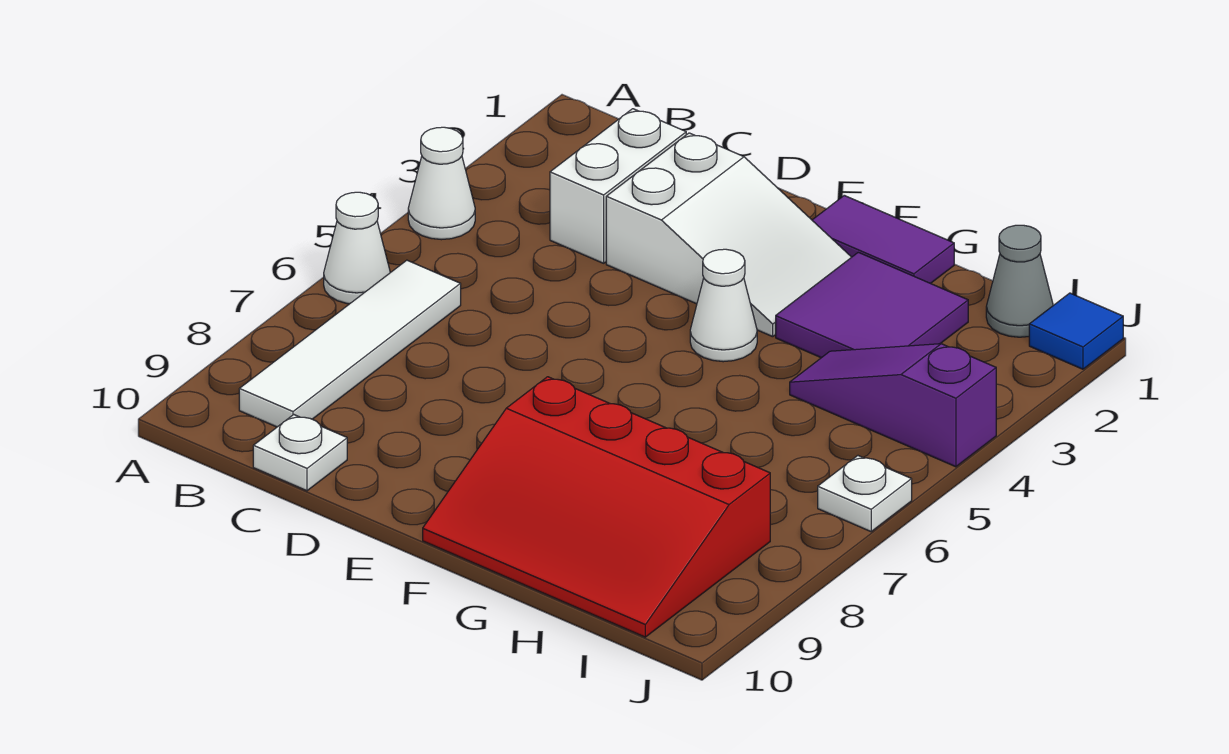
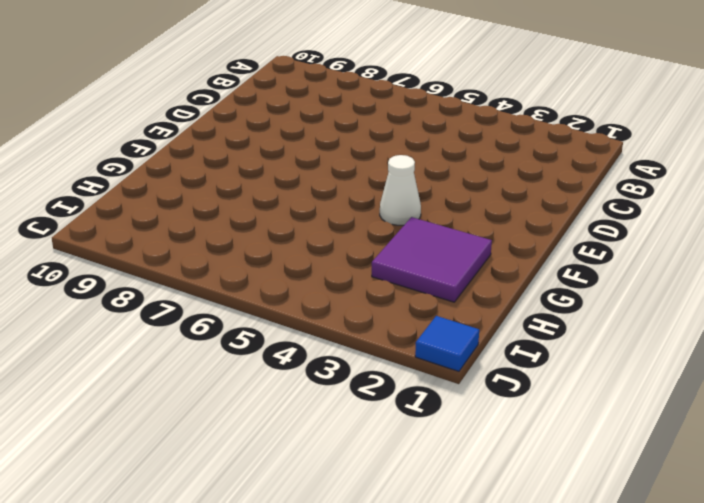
none -> white 1x1 cone [408,127,475,240]
none -> white 1x1 cone [324,192,390,304]
none -> white 1x4 tile [239,260,461,427]

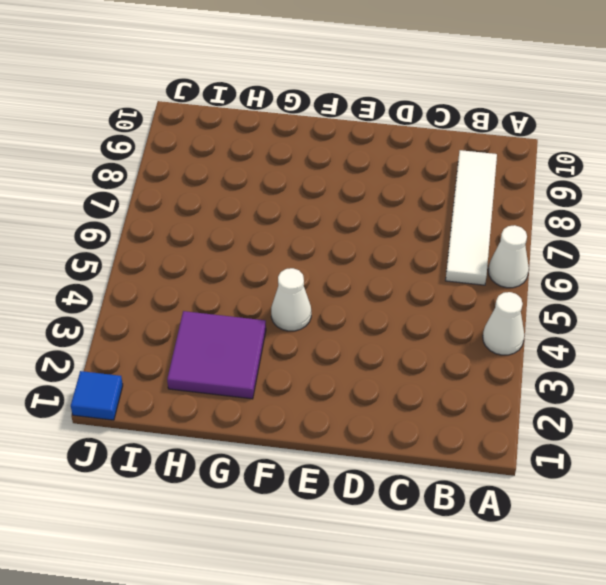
none -> white 1x2 brick [550,109,686,263]
none -> white 1x1 plate [253,415,347,491]
none -> white 2x3 slope [606,133,851,337]

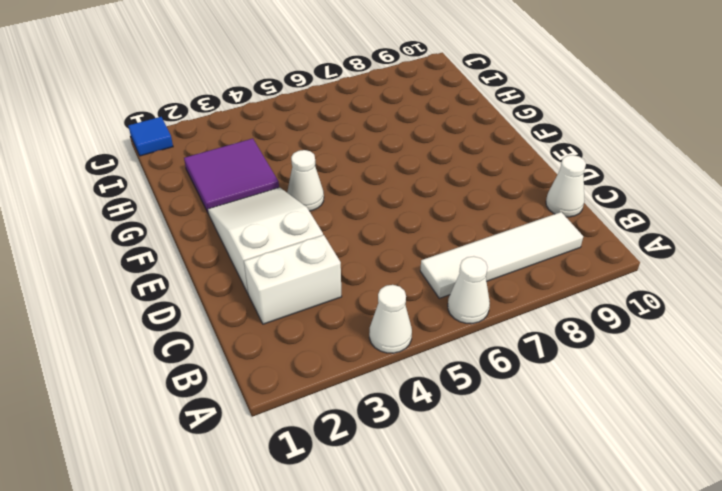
white 1x1 cone [546,155,586,217] -> white 1x1 plate [253,415,347,491]
none -> purple 1x2 tile [812,195,954,284]
none -> red 3x4 slope [423,377,770,637]
none -> purple 1x3 slope [790,344,996,467]

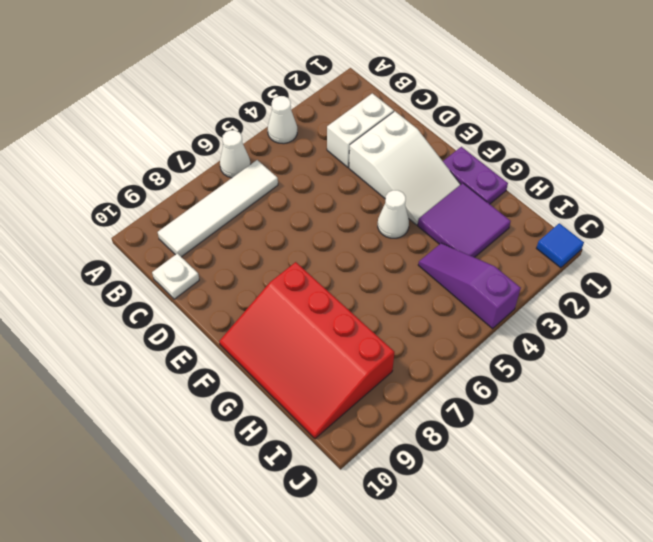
purple 1x2 plate [443,147,508,204] -> purple 1x2 tile [812,195,954,284]
none -> grey 1x1 cone [986,225,1053,337]
none -> white 1x1 plate [818,456,912,532]

